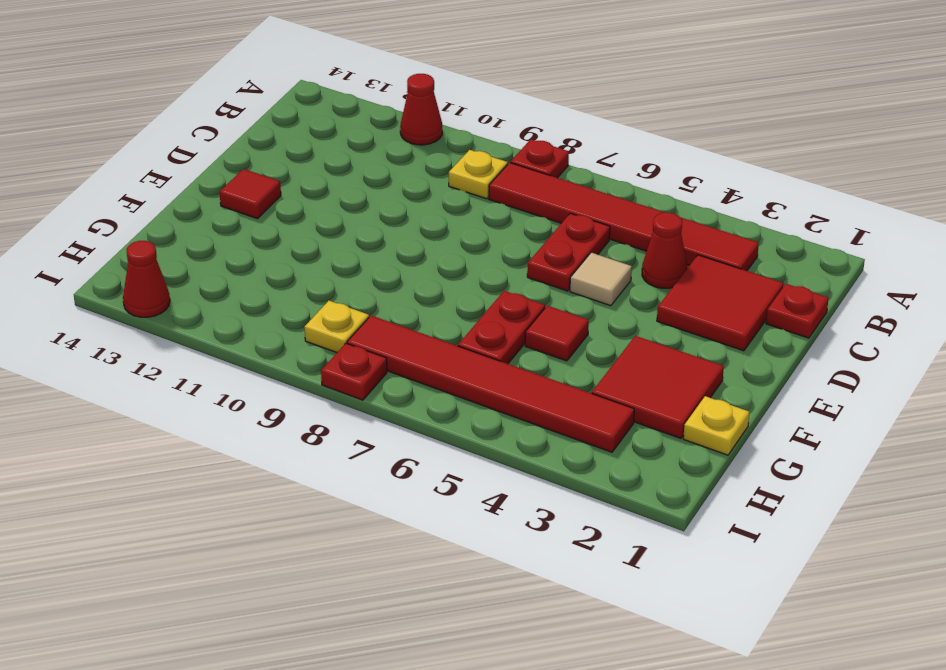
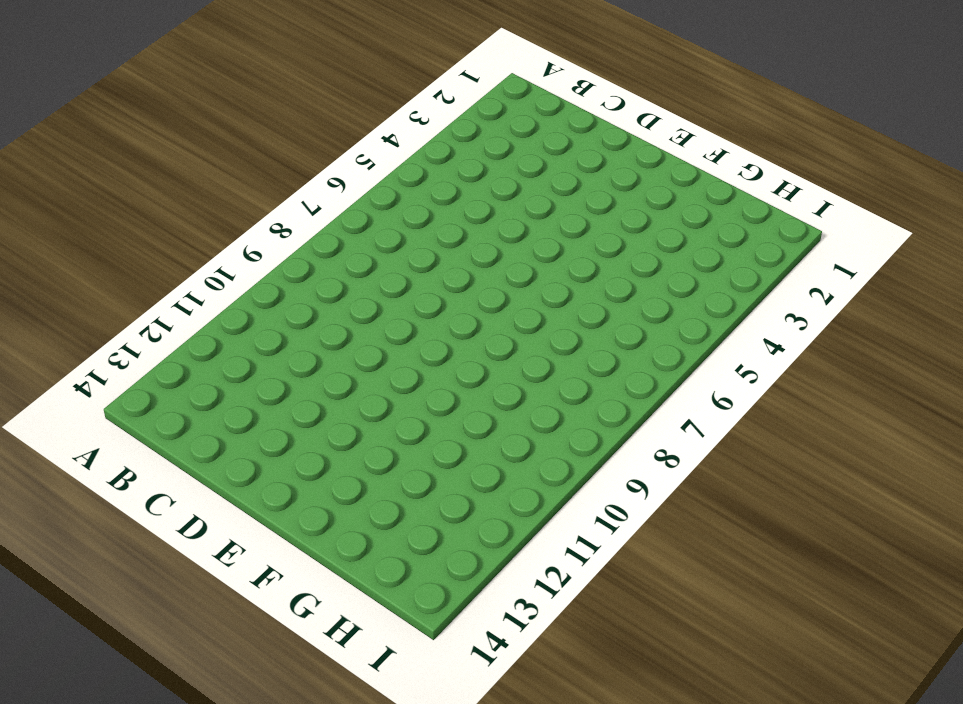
none -> red 1x1 plate [510,139,569,178]
none -> red 1x1 cone [400,74,442,145]
none -> red 1x6 tile [489,163,759,271]

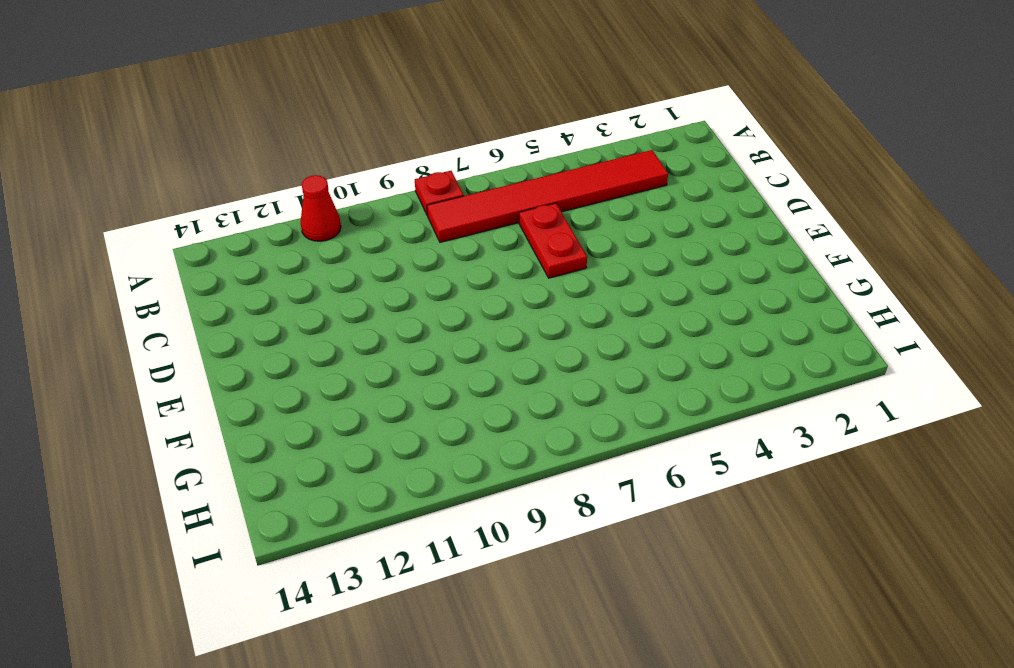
none -> yellow 1x1 plate [449,150,508,199]
none -> red 1x1 plate [766,284,829,338]
none -> red 2x2 tile [657,255,784,351]

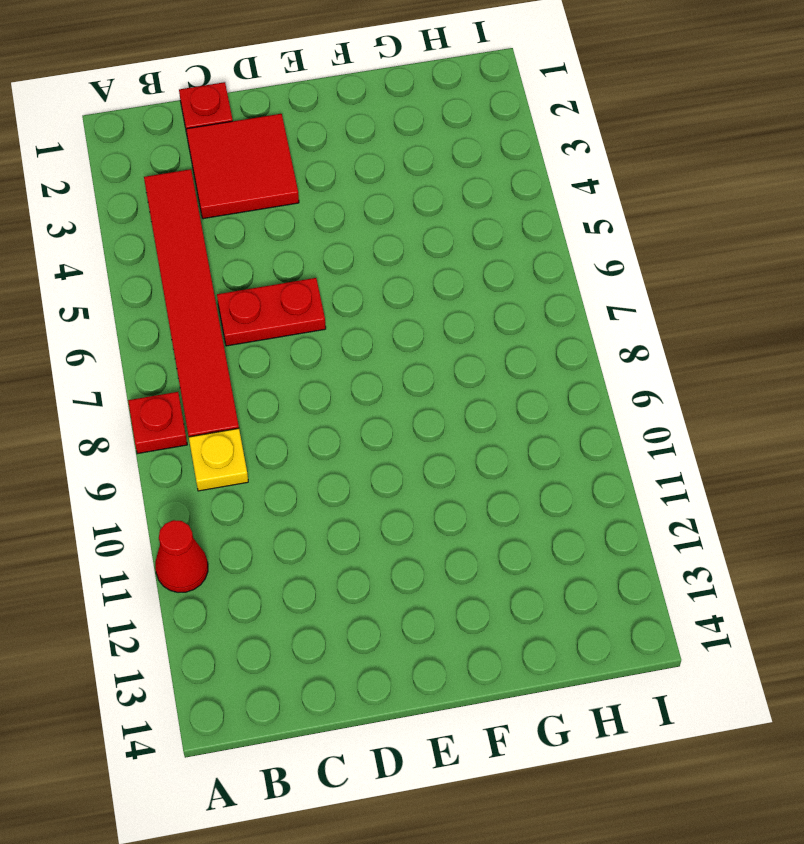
none -> red 1x1 cone [642,213,687,288]
none -> tan 1x1 tile [570,253,632,306]
none -> red 1x1 tile [220,169,281,219]

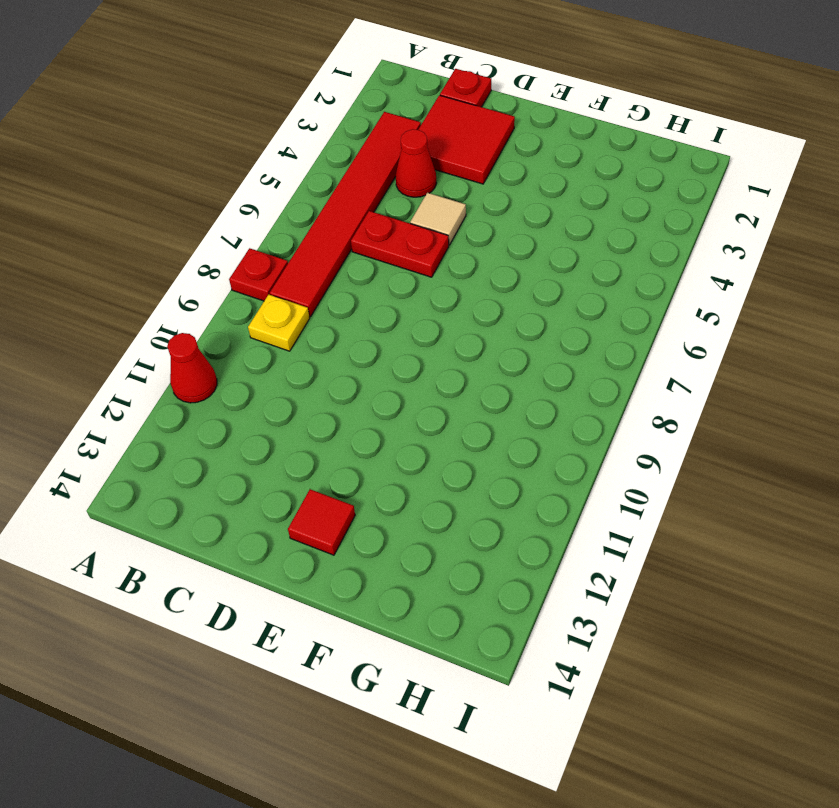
none -> red 2x2 tile [592,336,724,438]
none -> red 1x1 tile [525,306,589,361]
none -> red 1x2 plate [458,291,545,364]

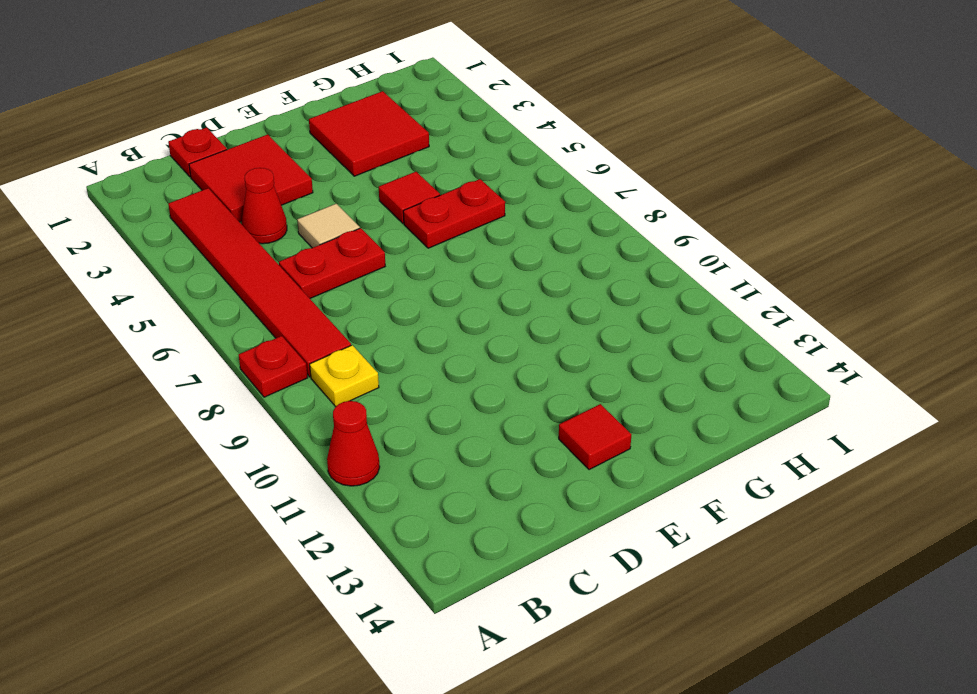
none -> yellow 1x1 plate [683,396,749,455]
none -> red 1x6 tile [347,316,634,452]
none -> yellow 1x1 plate [305,301,369,352]

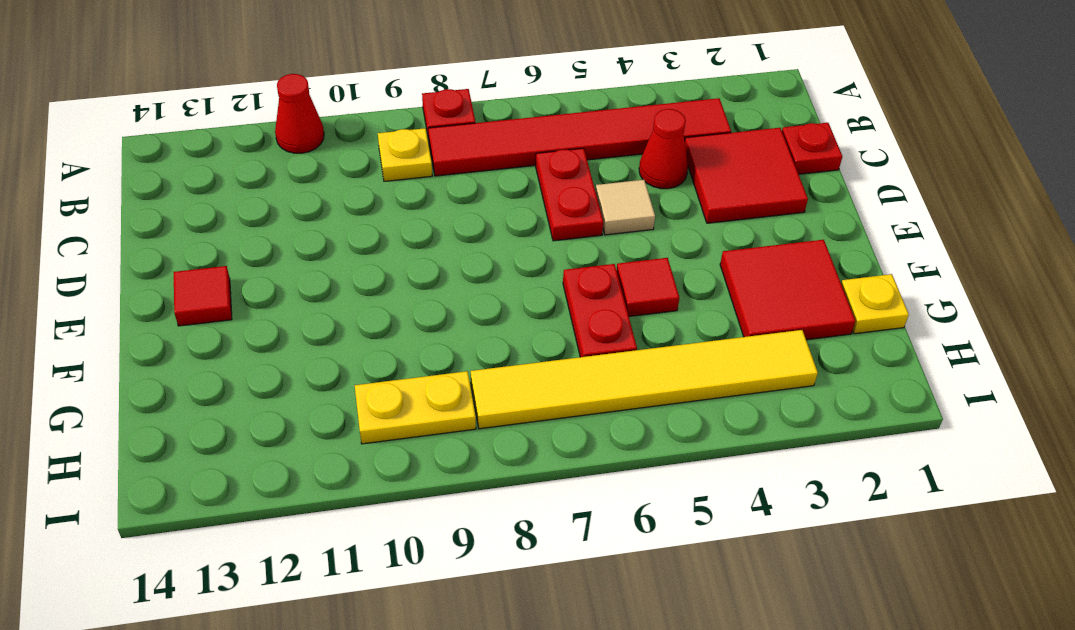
yellow 1x6 tile [471,330,818,429] -> red 1x6 tile [347,316,634,452]
yellow 1x2 plate [355,371,476,444] -> yellow 1x1 plate [305,301,369,352]
none -> red 1x1 plate [321,343,387,400]
none -> red 1x1 cone [123,241,170,317]

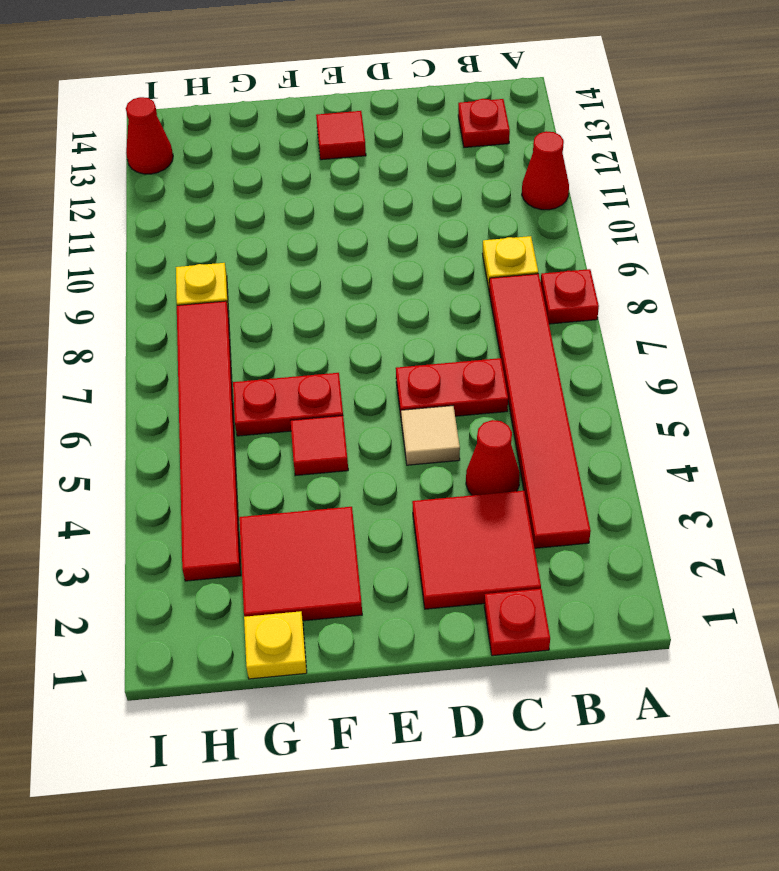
red 1x1 plate [458,99,510,147] -> red 1x1 plate moved to [321,343,387,400]

